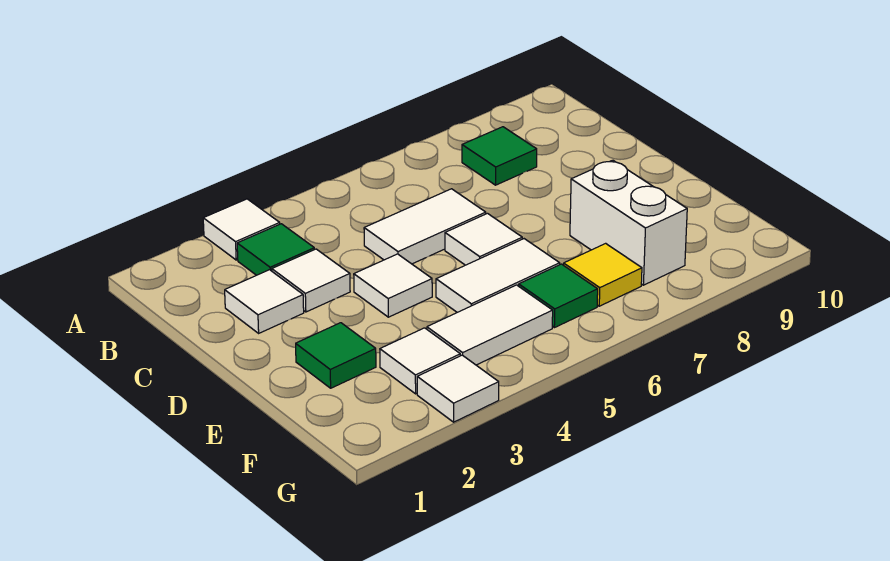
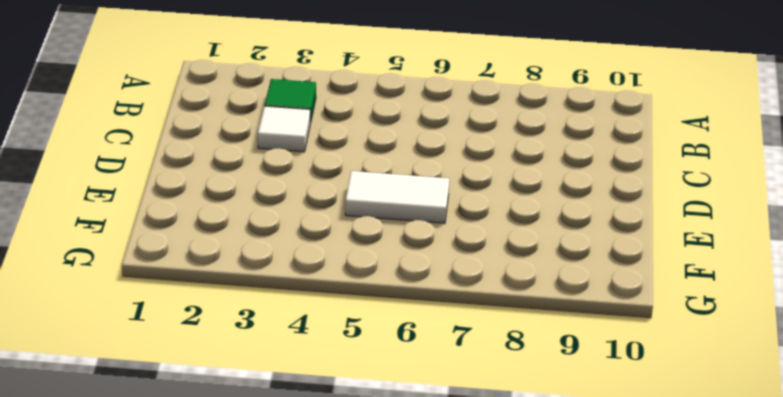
none -> white 1x1 tile [203,199,280,260]
none -> green 1x1 tile [462,127,537,185]
none -> white 1x1 tile [225,270,304,333]

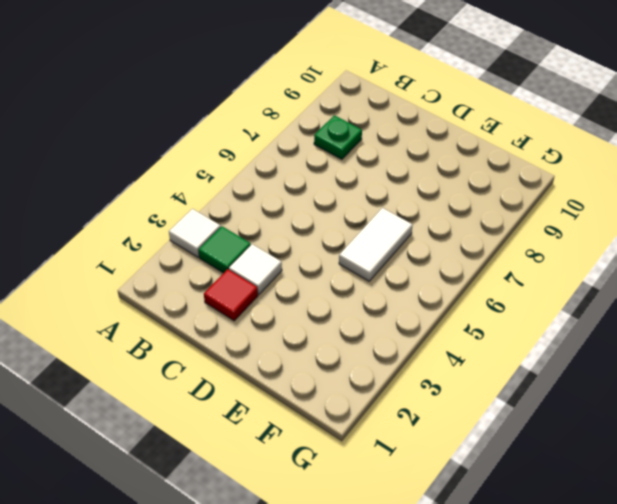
green 1x1 plate [314,115,362,159] -> green 1x1 tile [462,127,537,185]
red 1x1 tile [204,269,258,321] -> white 1x1 tile [225,270,304,333]
none -> white 1x2 tile [364,189,486,264]
none -> white 1x1 tile [354,254,432,317]
none -> white 1x1 tile [445,213,522,265]

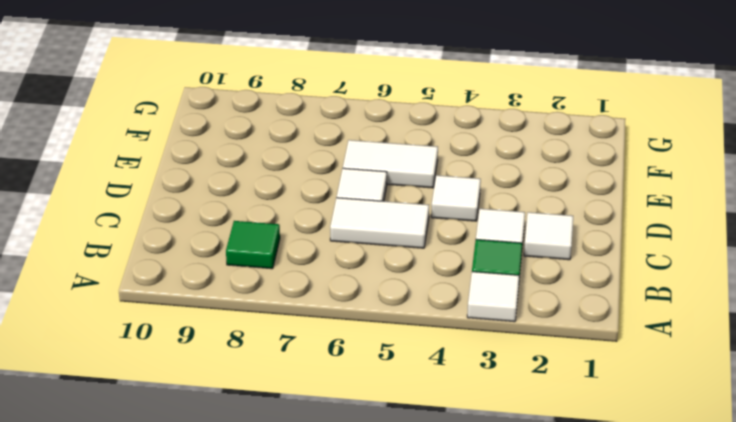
none -> green 1x1 tile [296,323,376,388]
none -> white 1x2 brick [570,160,687,285]
none -> white 1x1 tile [380,328,460,394]

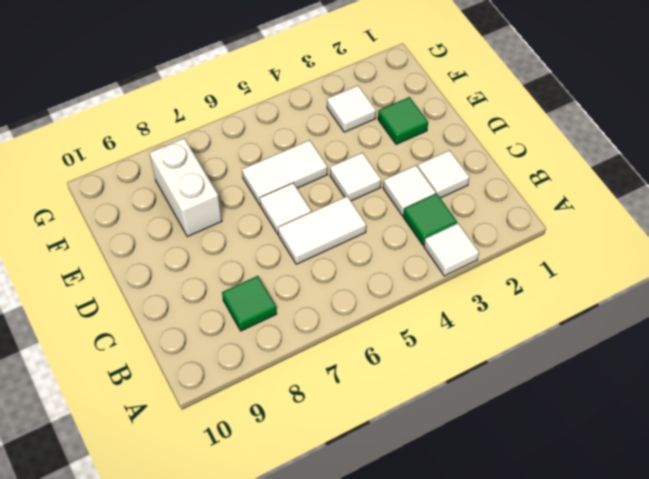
none -> white 1x2 tile [427,285,553,365]
none -> green 1x1 tile [519,264,598,328]
none -> yellow 1x1 tile [564,243,642,306]

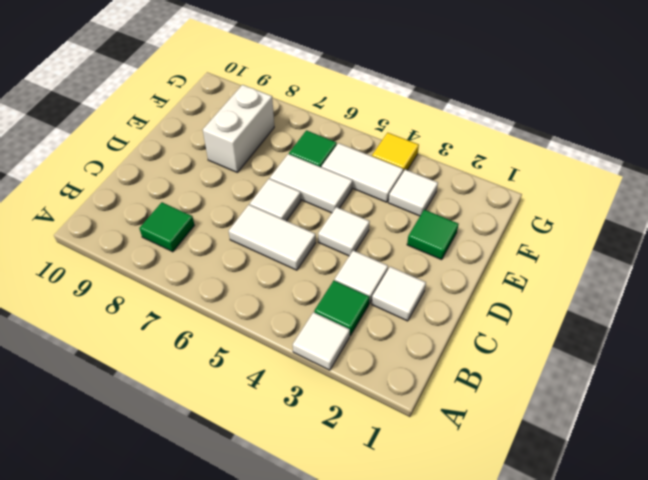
yellow 1x1 tile [372,133,419,172] -> yellow 1x1 tile moved to [564,243,642,306]
none -> white 1x1 tile [417,355,499,422]

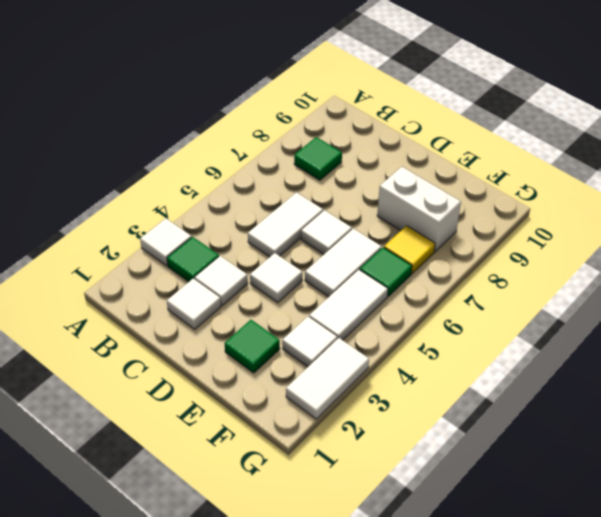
white 1x2 tile [286,338,369,419] -> white 1x1 tile [417,355,499,422]

